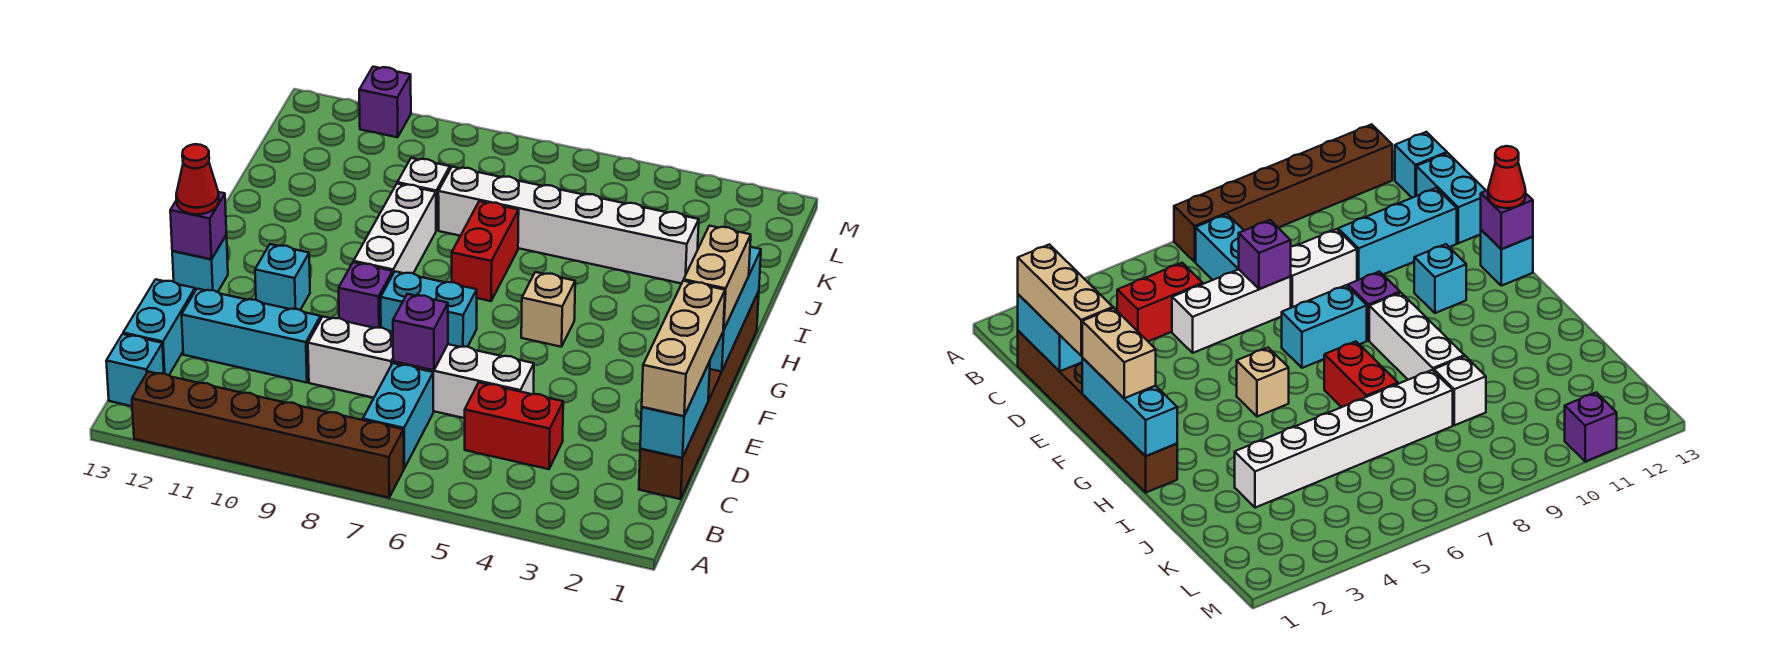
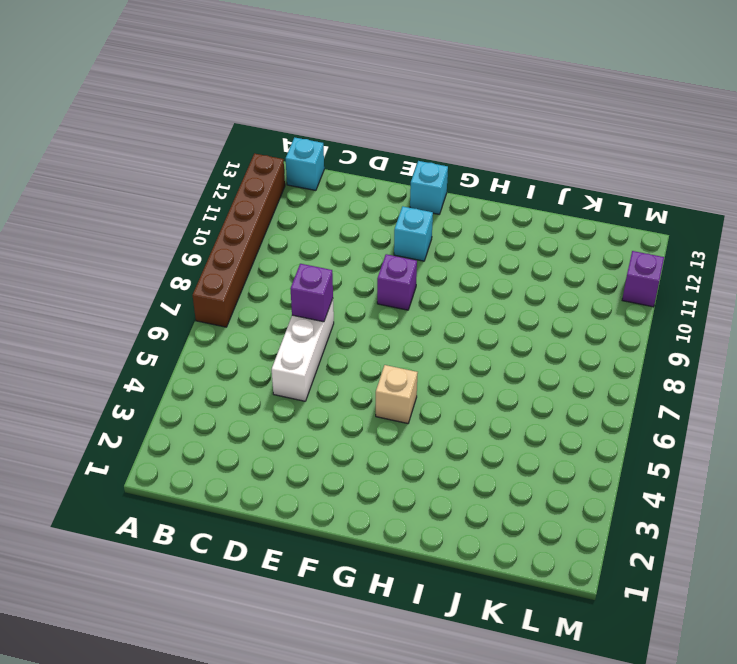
none -> cyan 1x2 brick [363,363,433,468]
none -> brown 1x6 brick [639,291,759,499]
none -> red 1x2 brick [465,383,563,469]

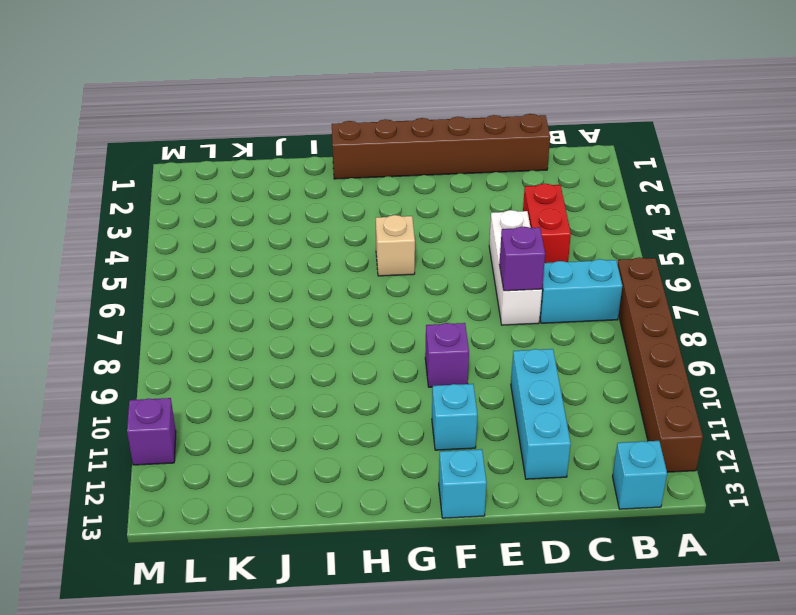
none -> cyan 1x2 brick [123,279,195,375]
none -> white 1x2 brick [308,317,393,398]
none -> cyan 1x2 brick [381,271,477,347]

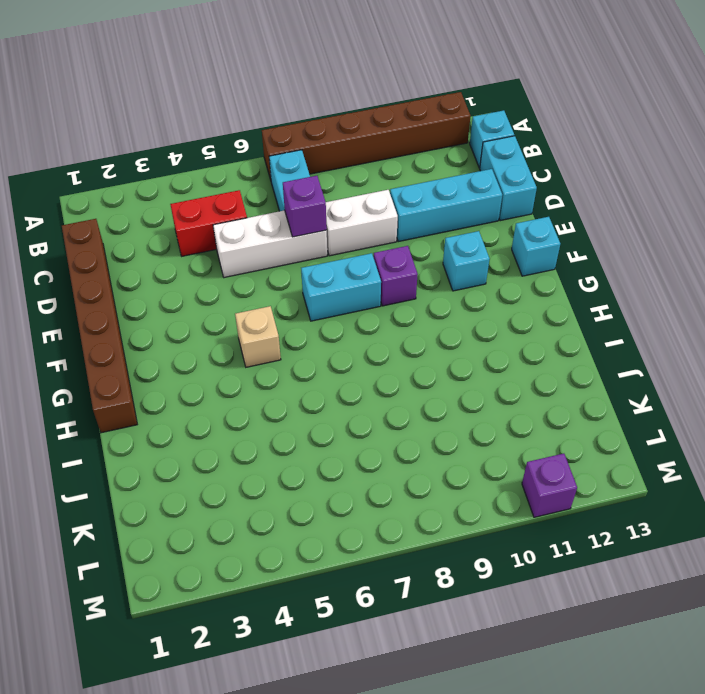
none -> white 1x3 brick [354,184,436,273]
none -> red 1x2 brick [452,201,519,301]
none -> white 1x6 brick [438,167,699,284]

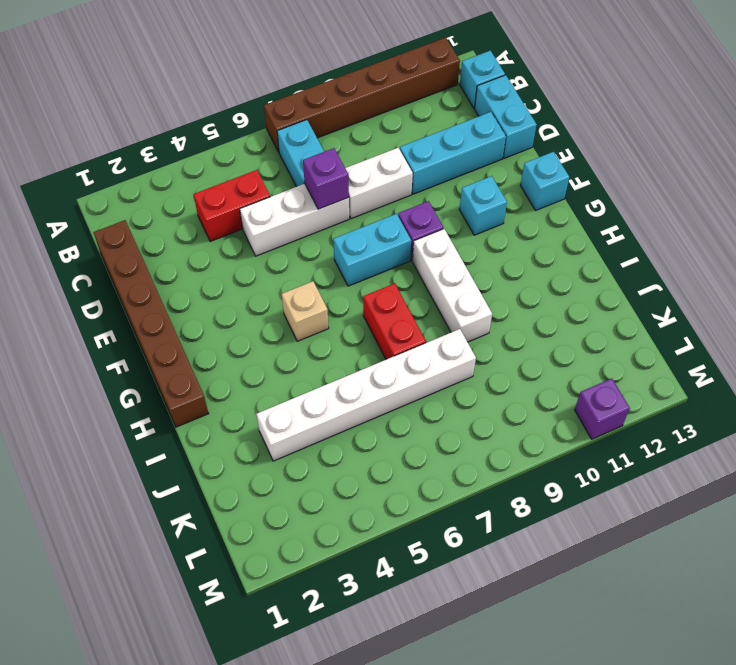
none -> white 1x1 brick [397,158,450,231]
none -> cyan 1x2 brick [640,361,710,458]
none -> cyan 1x3 brick [710,247,761,372]

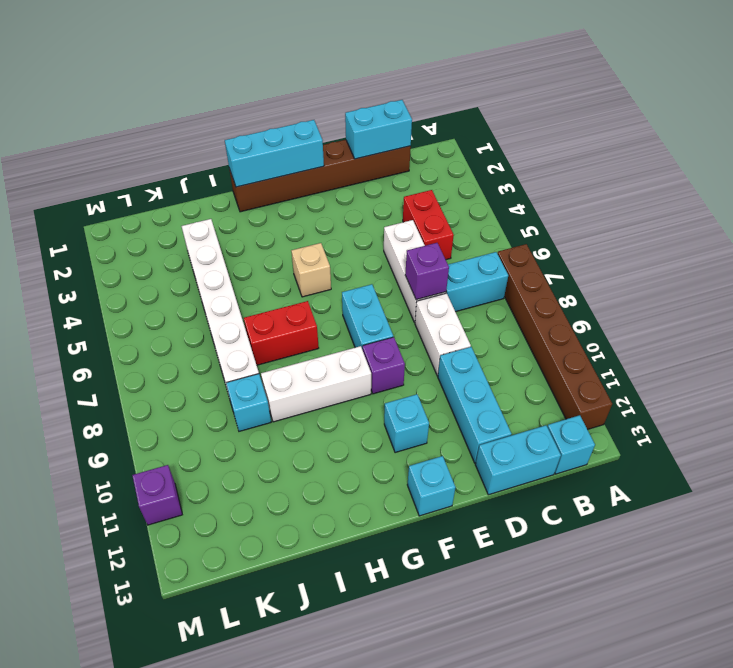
cyan 1x1 brick [226,374,271,431] -> white 1x1 brick [397,158,450,231]
none -> purple 1x1 brick [170,192,227,259]
none -> tan 1x3 brick [642,281,725,416]
none -> tan 1x2 brick [684,226,751,330]

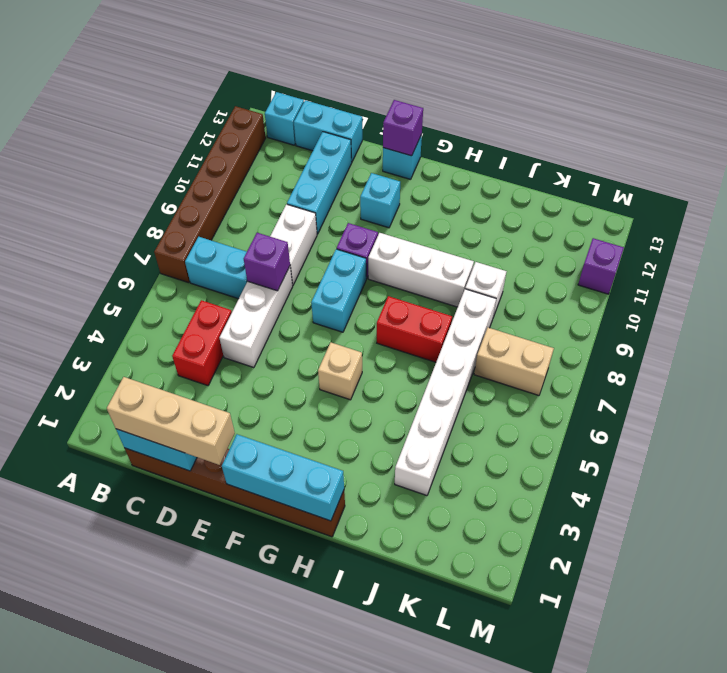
tan 1x2 brick [474,328,554,396] -> tan 1x2 brick moved to [684,226,751,330]
none -> red 1x1 cone [176,144,219,215]

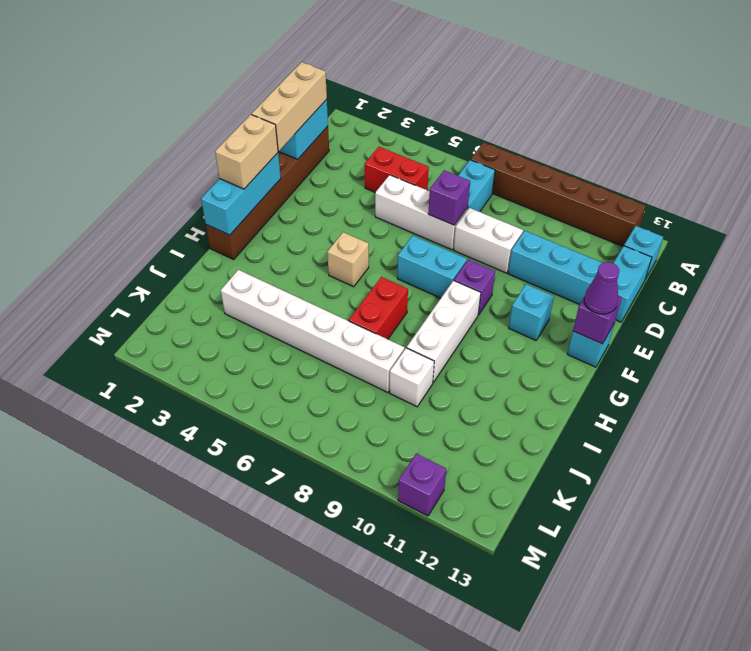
purple 1x1 cone [584,262,620,314] -> red 1x1 cone [176,144,219,215]

